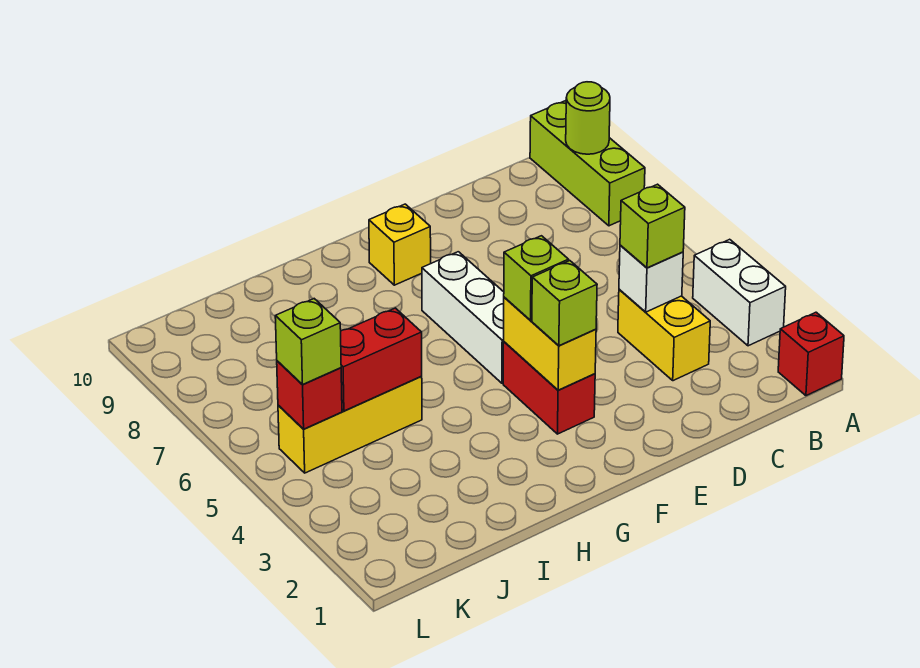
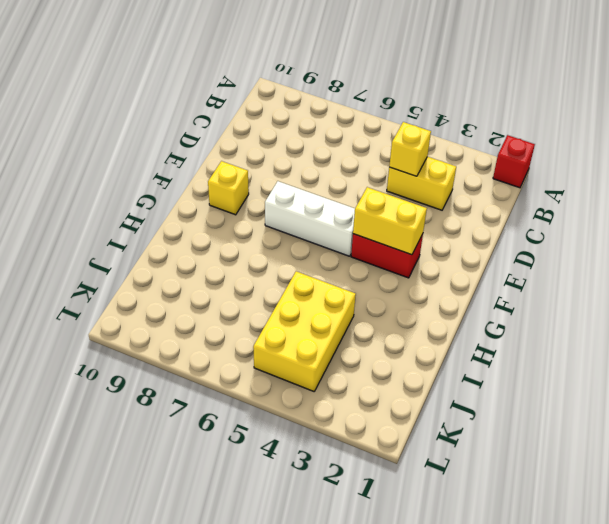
yellow 1x1 brick [389,122,431,176] -> white 1x1 brick [619,245,683,312]
yellow 2x3 brick [253,271,356,391] -> yellow 1x3 brick [278,377,422,473]
none -> white 1x2 brick [693,239,786,346]
none -> lime 1x3 brick [530,101,645,226]
none -> lime 1x1 round brick [566,82,610,154]

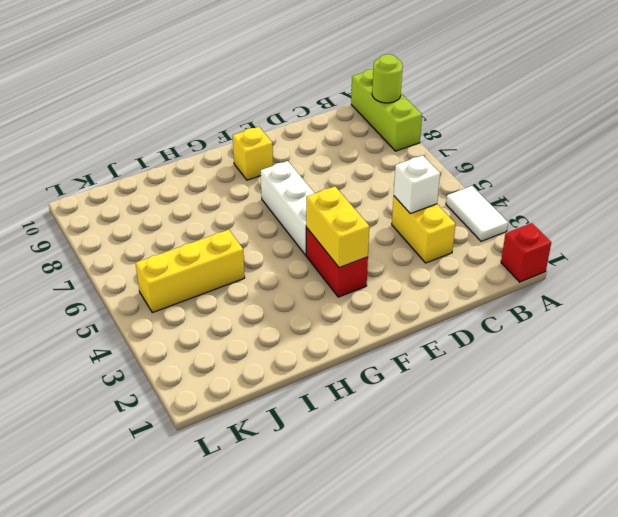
white 1x2 tile [446,186,508,241] -> white 1x2 brick [693,239,786,346]
none -> red 1x2 brick [341,308,422,411]
none -> red 1x1 brick [277,361,342,429]
none -> lime 1x1 brick [620,184,685,268]

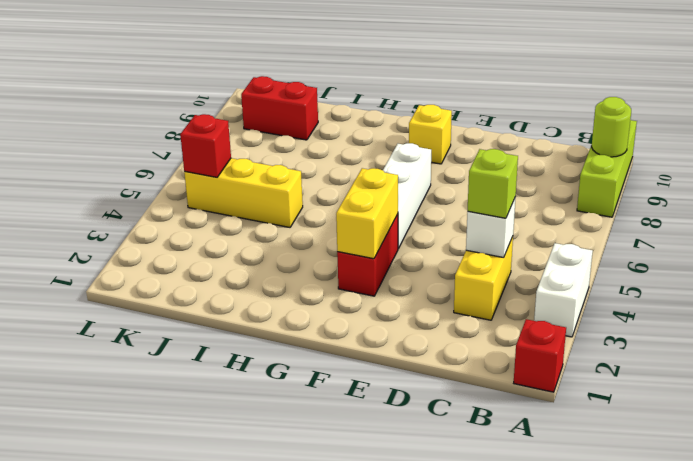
red 1x2 brick [241,76,318,140] -> red 1x2 brick moved to [341,308,422,411]
none -> lime 1x1 brick [532,261,597,346]
none -> lime 1x1 brick [504,236,569,320]
none -> lime 1x1 brick [275,299,341,385]

